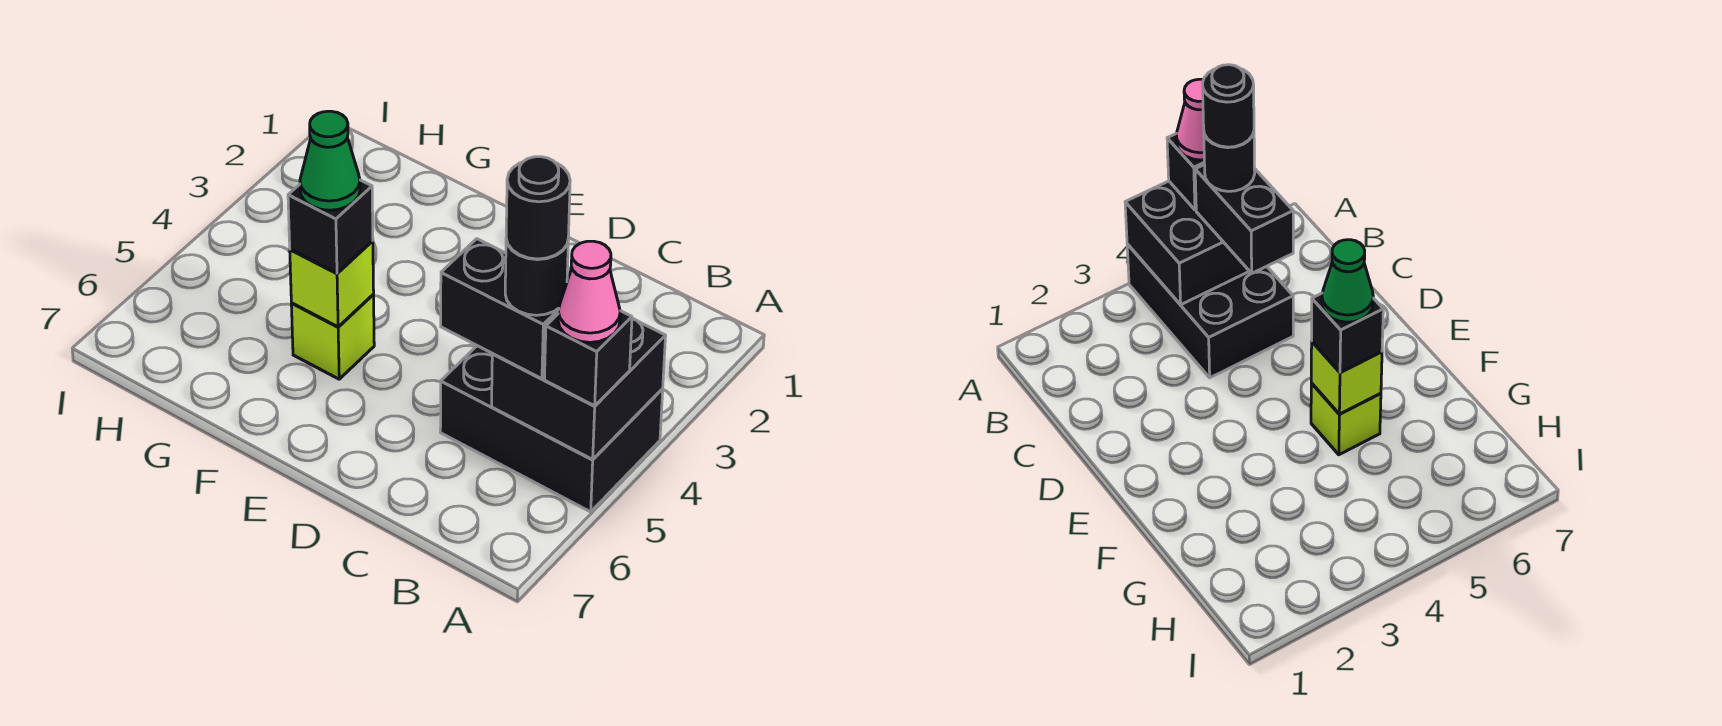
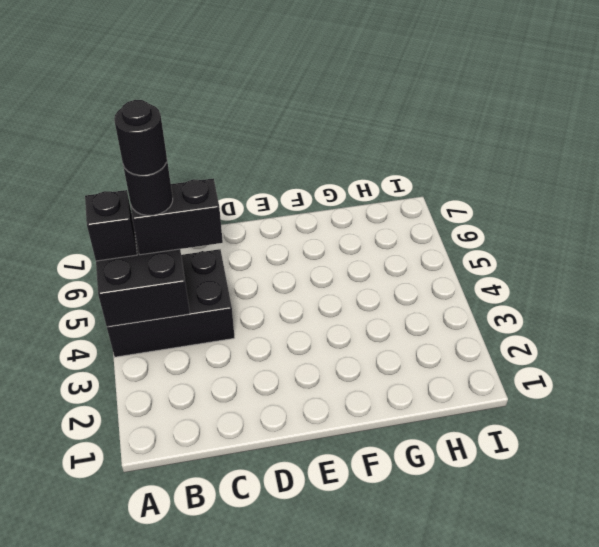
none -> lime 1x1 brick [291,295,374,379]
none -> lime 1x1 brick [290,241,374,327]

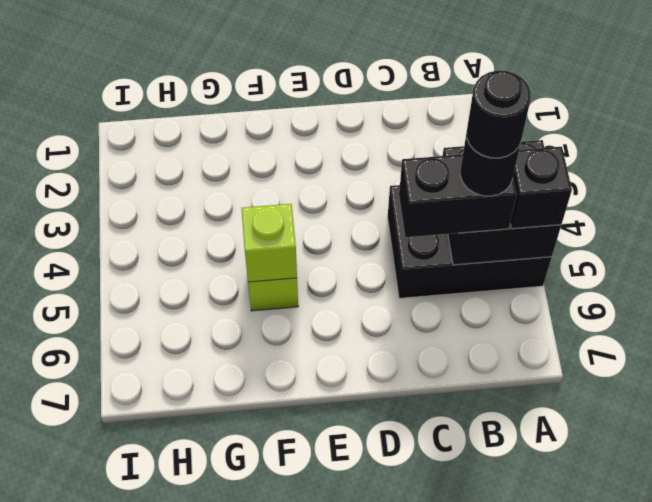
none -> black 1x1 brick [288,180,373,273]
none -> pink 1x1 cone [558,241,620,342]

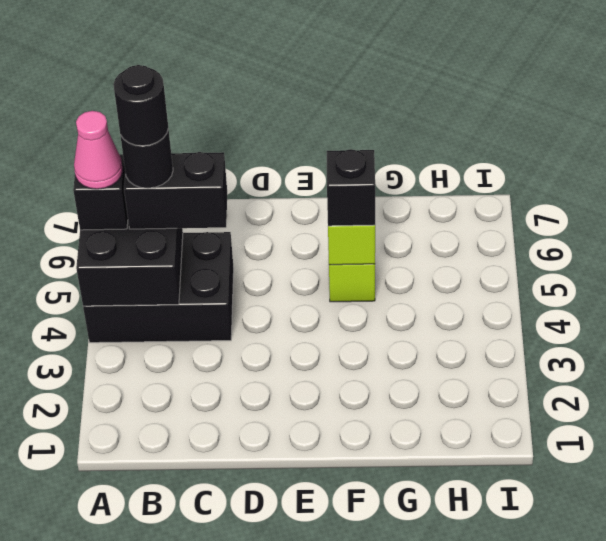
none -> green 1x1 cone [300,111,360,210]

